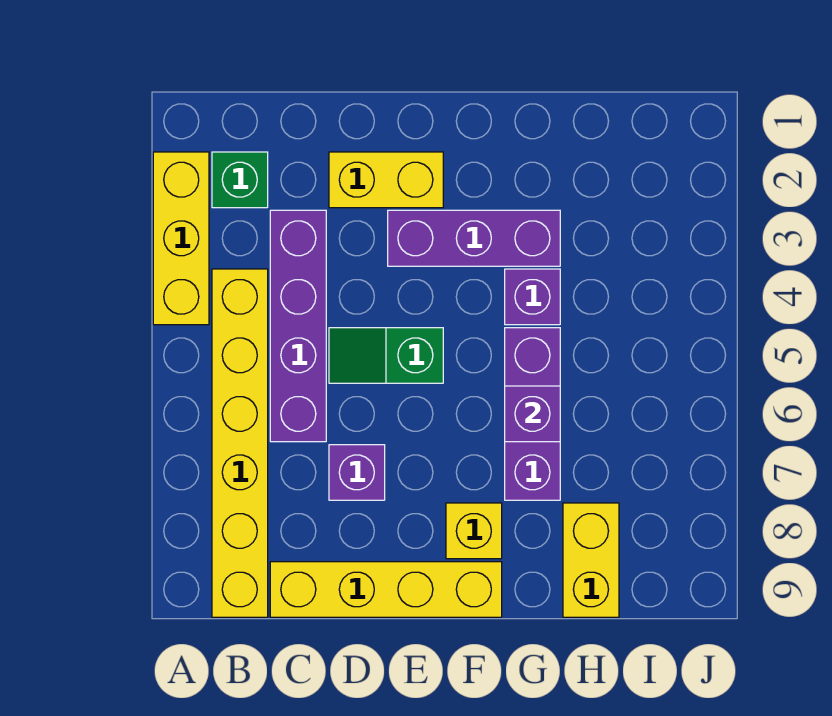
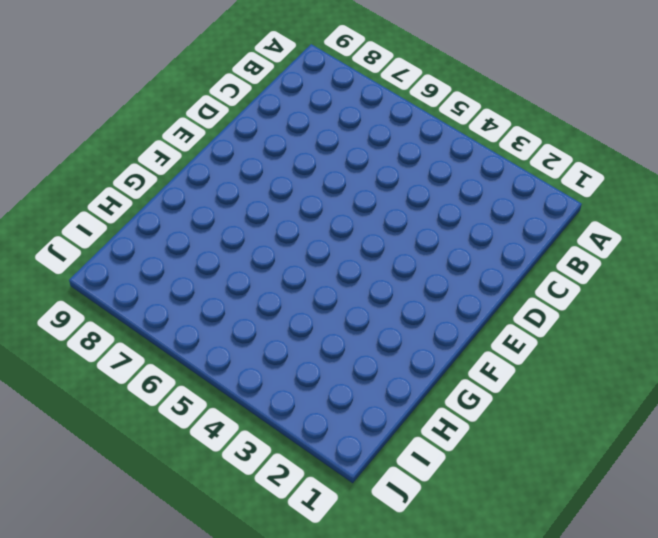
none -> yellow 1x3 brick [153,152,209,325]
none -> green 1x1 brick [212,152,268,208]
none -> yellow 1x6 brick [212,269,268,617]

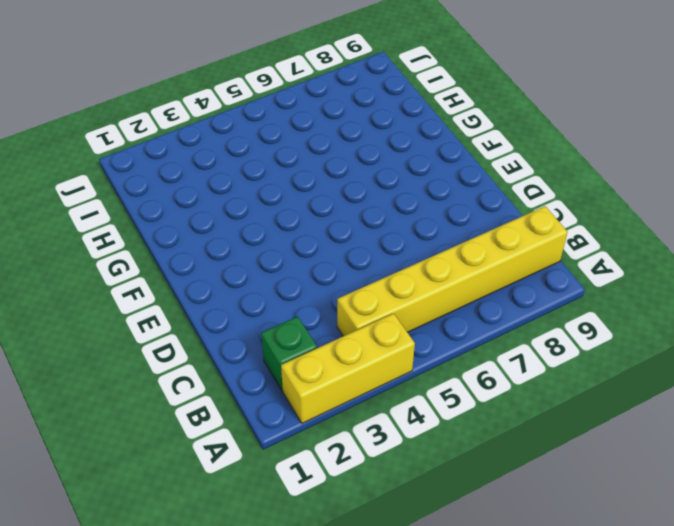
none -> purple 1x4 brick [270,210,326,442]
none -> yellow 1x4 brick [270,562,502,617]
none -> yellow 1x2 brick [329,152,443,208]

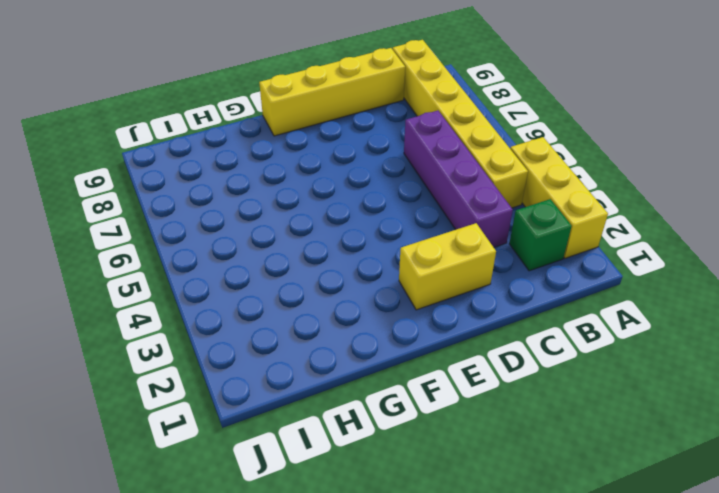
none -> green 1x2 slope [329,328,443,383]
none -> purple 1x1 brick [329,445,385,500]
none -> purple 1x3 brick [388,210,560,266]

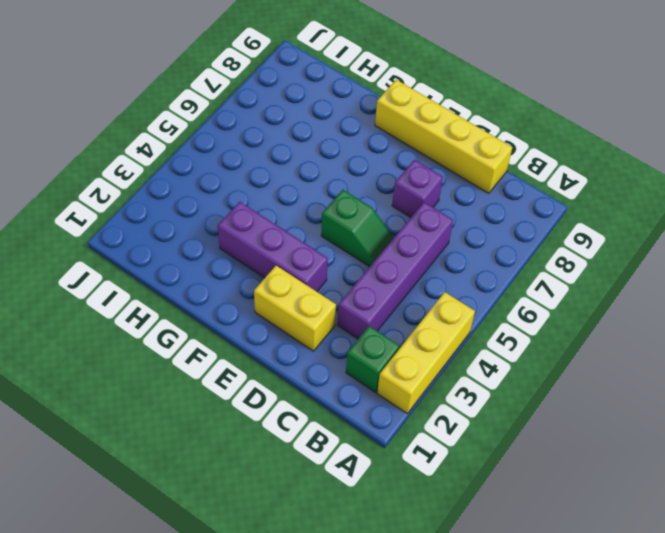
none -> yellow 1x6 brick [212,269,268,617]
none -> yellow 1x1 brick [446,503,502,559]
none -> purple 1x1 brick [505,269,560,325]

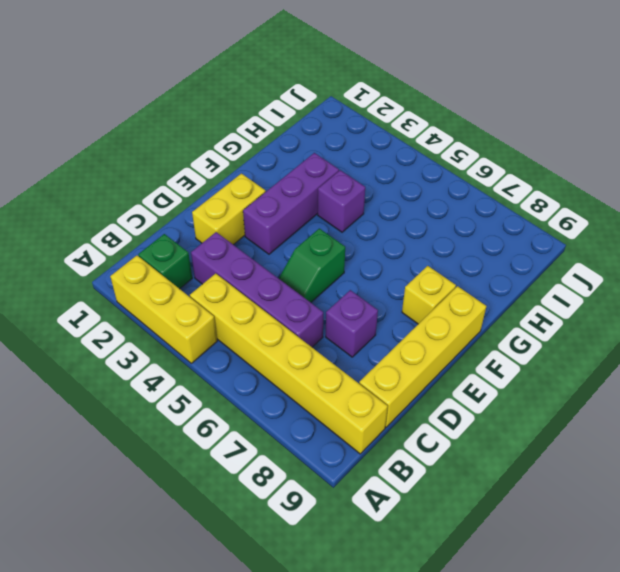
none -> purple 1x3 brick [505,328,560,500]
none -> yellow 1x2 brick [563,503,619,617]
none -> purple 1x1 brick [505,386,560,442]

